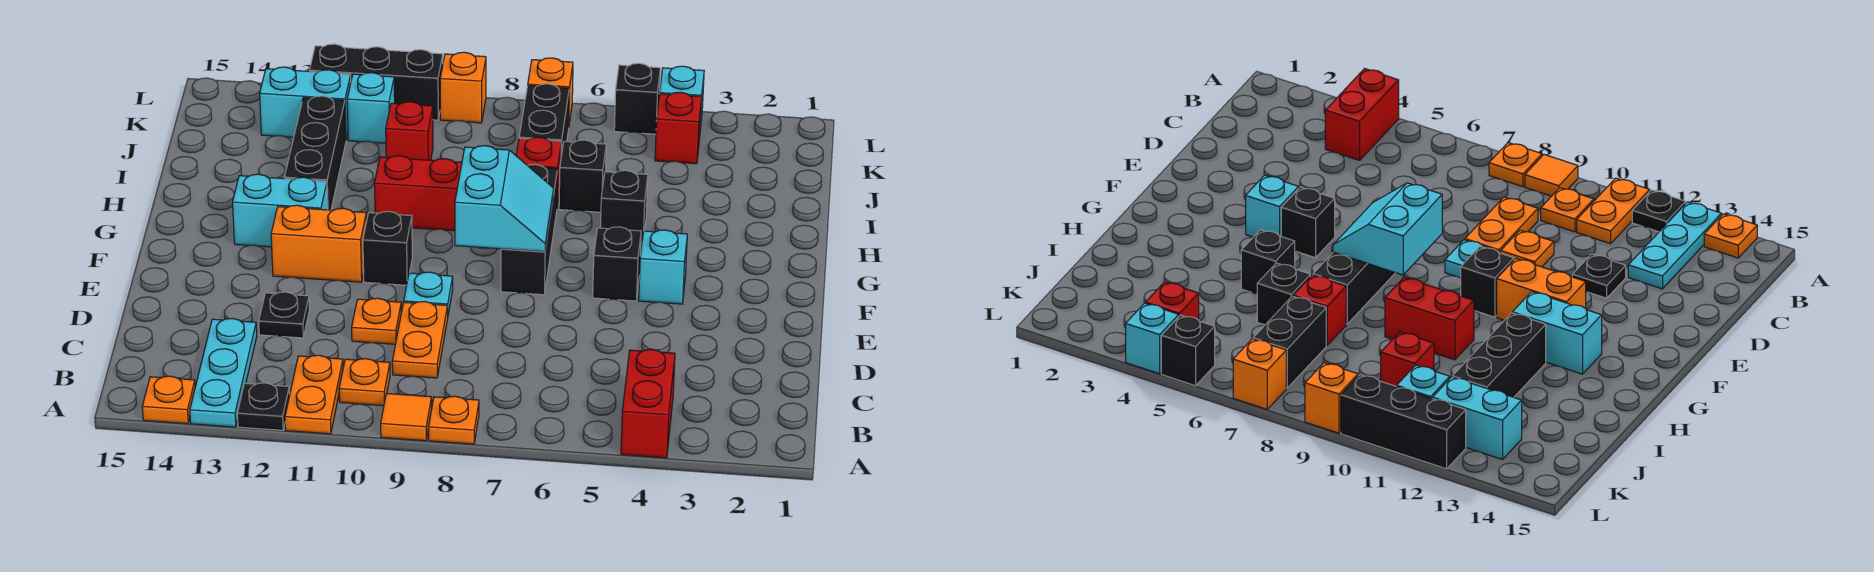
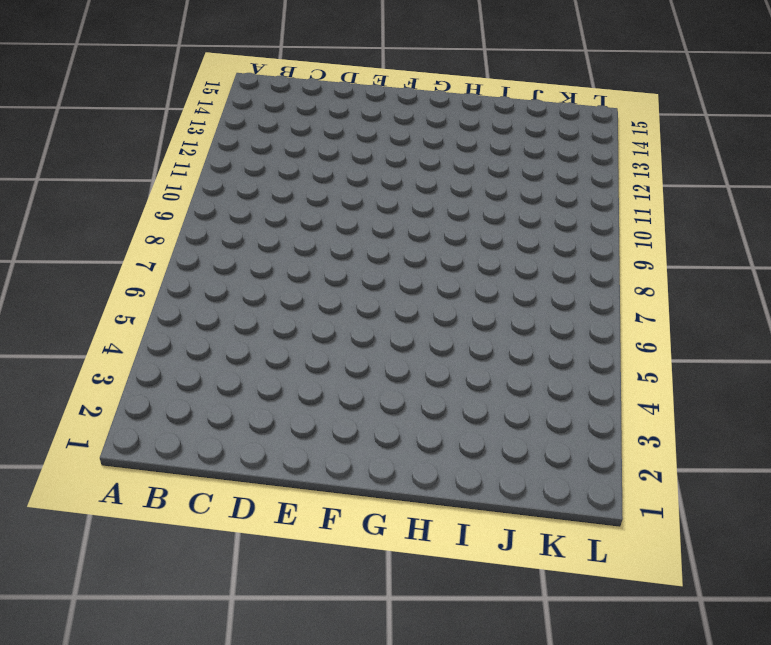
none -> red 1x2 brick [621,349,675,458]
none -> orange 1x1 plate [429,396,479,444]
none -> orange 1x1 tile [381,394,432,441]
none -> orange 1x2 plate [285,355,343,434]

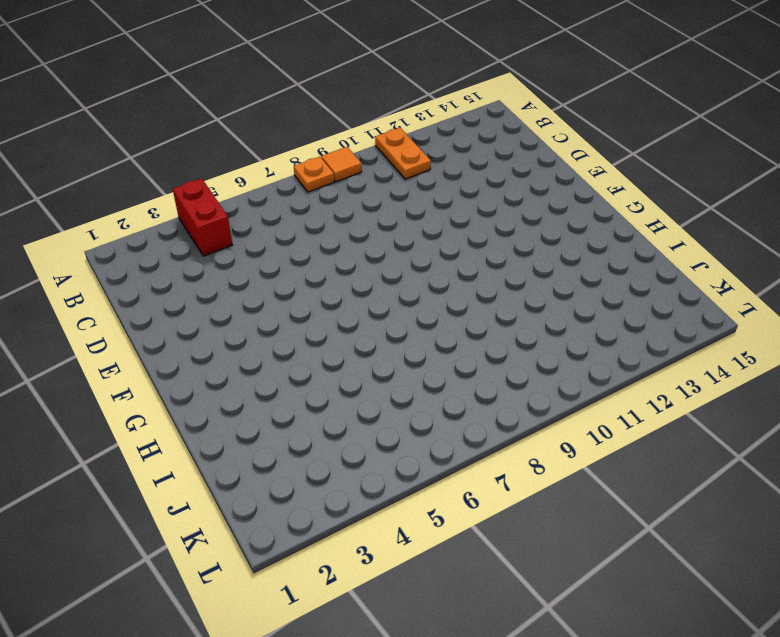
none -> black 1x1 plate [237,383,290,430]
none -> cyan 1x3 plate [190,318,257,427]
none -> orange 1x1 plate [142,376,195,424]
none -> orange 1x1 plate [339,359,390,406]

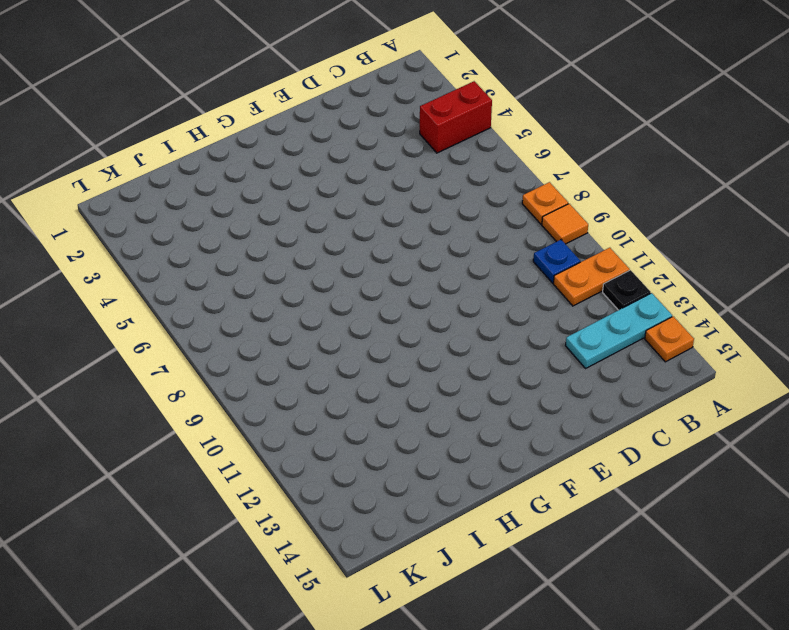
blue 1x1 plate [533,240,580,283] -> orange 1x1 plate [339,359,390,406]
none -> orange 1x2 plate [392,301,448,378]
none -> orange 1x1 plate [352,298,401,344]
none -> black 1x1 plate [259,292,309,338]
none -> cyan 1x1 plate [404,272,453,314]

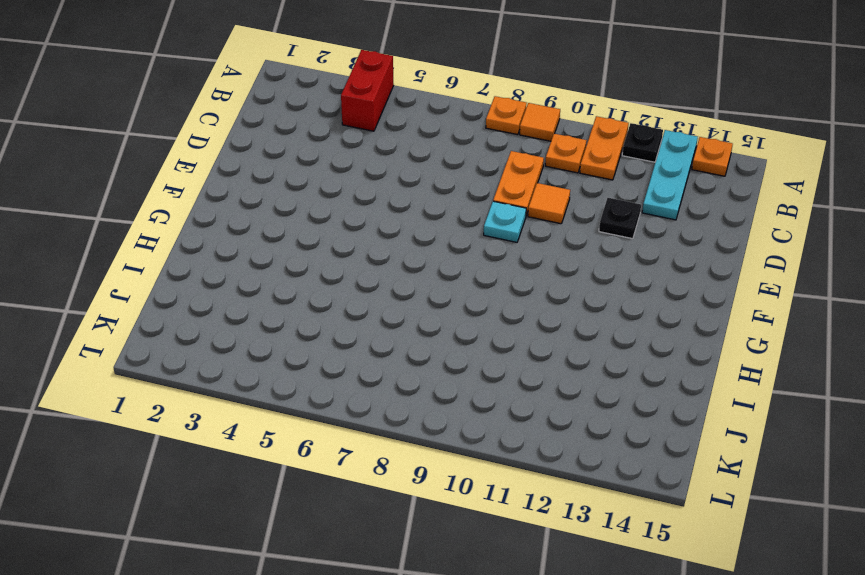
orange 1x1 tile [528,183,570,224] -> orange 1x1 plate [352,298,401,344]
none -> cyan 1x1 brick [639,230,687,304]
none -> black 1x1 brick [593,227,641,301]
none -> black 1x3 brick [501,164,557,295]
none -> black 1x1 brick [363,211,412,285]

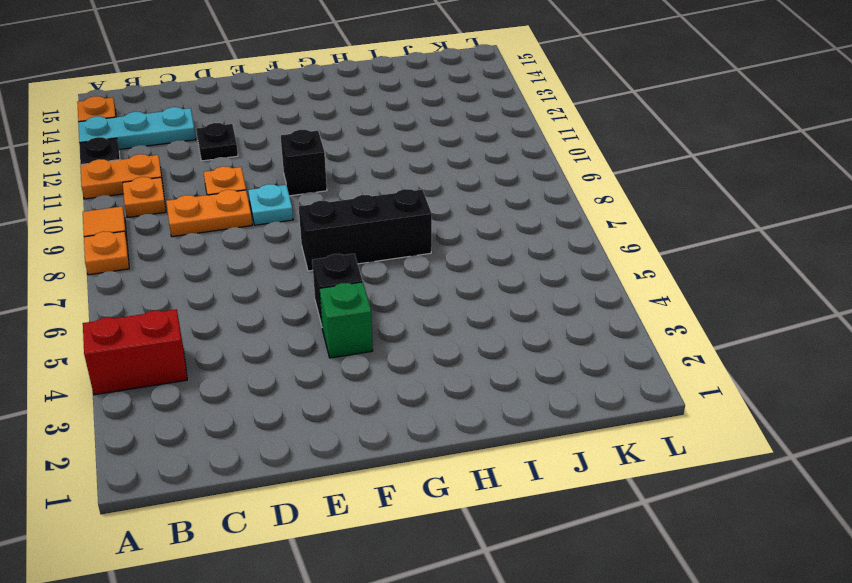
green 1x1 brick [319,282,373,358] -> cyan 1x1 brick [639,230,687,304]
none -> orange 1x2 brick [271,205,366,282]
none -> cyan 1x2 brick [233,174,328,247]
none -> black 1x1 brick [601,170,648,243]
none -> red 1x2 brick [375,156,462,231]

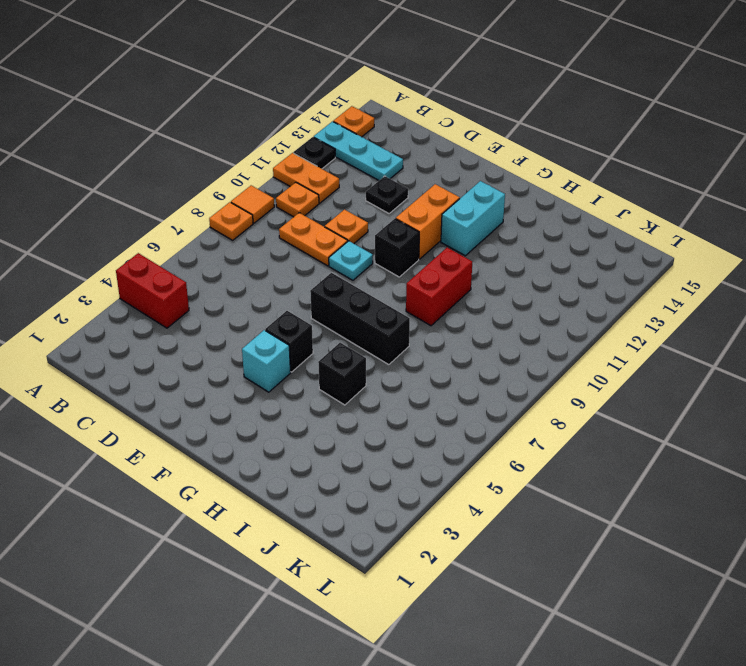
none -> black 1x3 brick [284,96,346,210]
none -> black 1x1 brick [559,140,606,212]
none -> red 1x1 brick [516,137,561,206]
none -> black 1x2 brick [519,84,569,156]

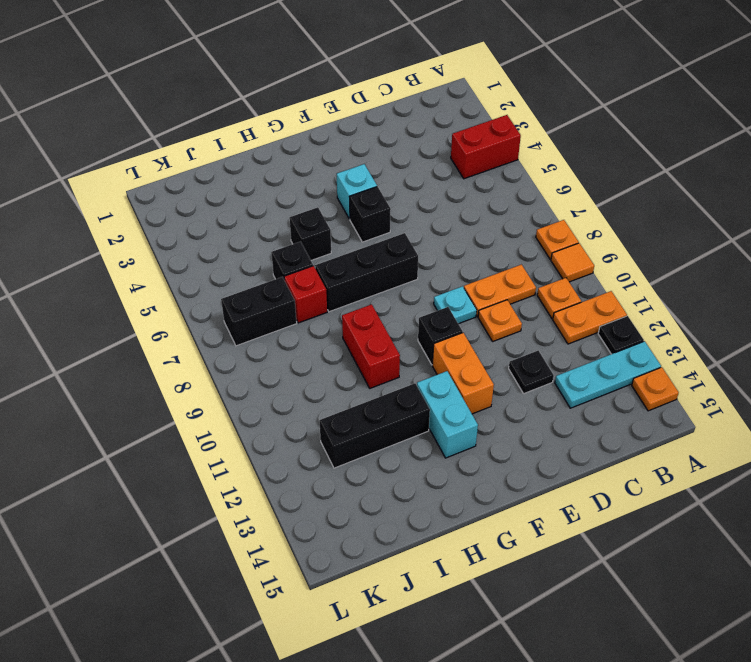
none -> red 1x1 brick [386,102,433,160]
none -> red 1x1 brick [655,92,702,164]
none -> cyan 1x1 brick [347,73,395,143]
none -> cyan 1x2 brick [260,67,351,139]

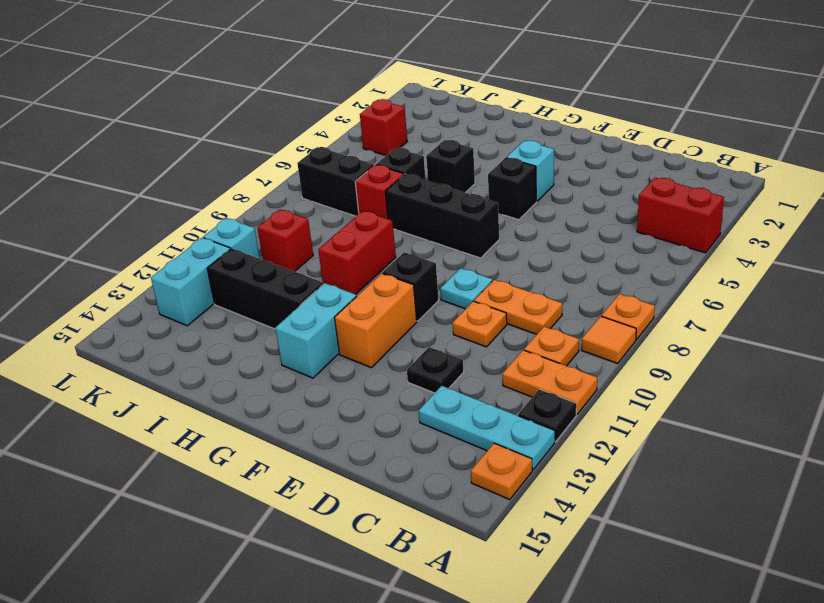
none -> cyan 1x1 brick [660,66,704,130]
none -> black 1x1 brick [614,63,660,134]
none -> orange 1x1 brick [528,58,573,123]
none -> orange 1x1 brick [440,52,486,123]

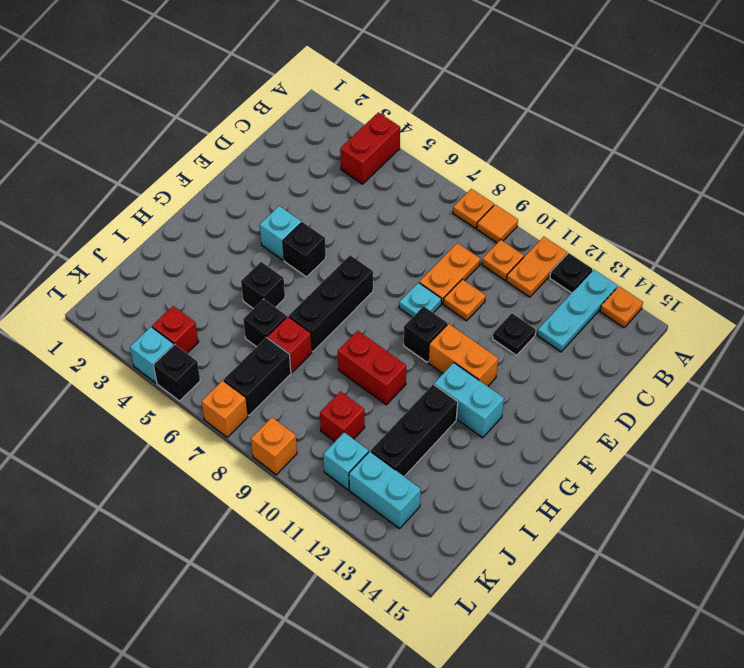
none -> black 1x3 brick [309,44,443,120]
none -> cyan 2x2 slope [455,146,554,252]

